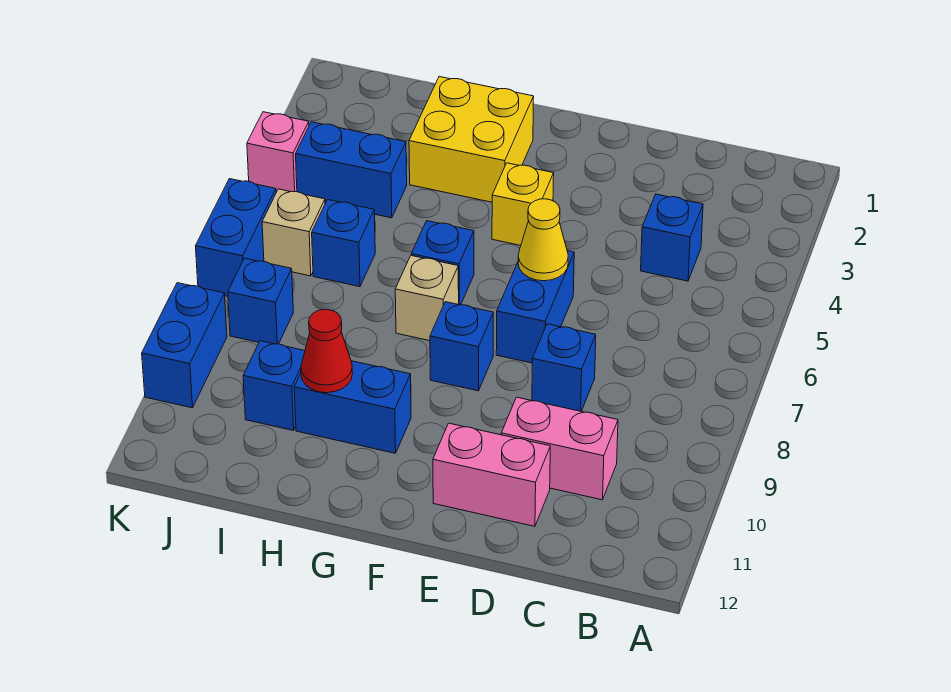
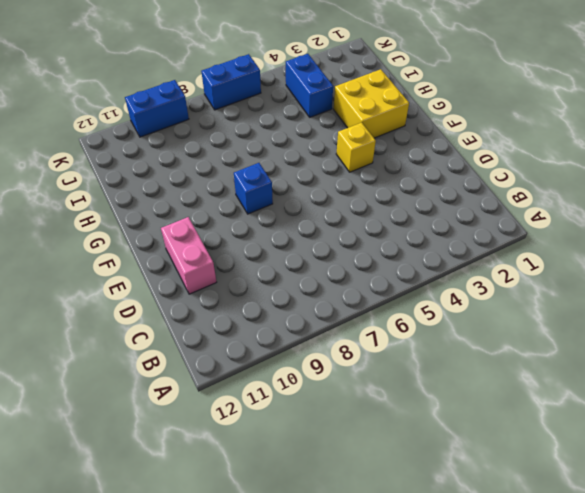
none -> blue 1x1 brick [641,194,703,281]
none -> pink 1x2 brick [501,397,618,500]
none -> blue 1x1 brick [532,324,596,411]

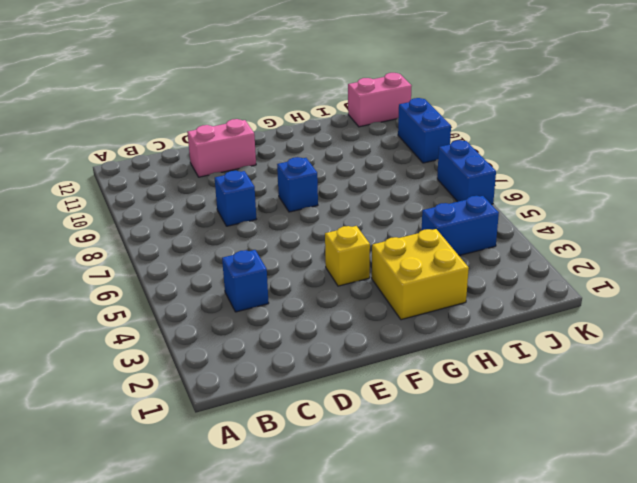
pink 1x2 brick [348,73,411,127] -> pink 1x2 brick moved to [501,397,618,500]
none -> blue 1x2 brick [496,251,574,363]
none -> blue 1x1 brick [411,221,474,305]
none -> tan 1x1 brick [395,256,459,341]

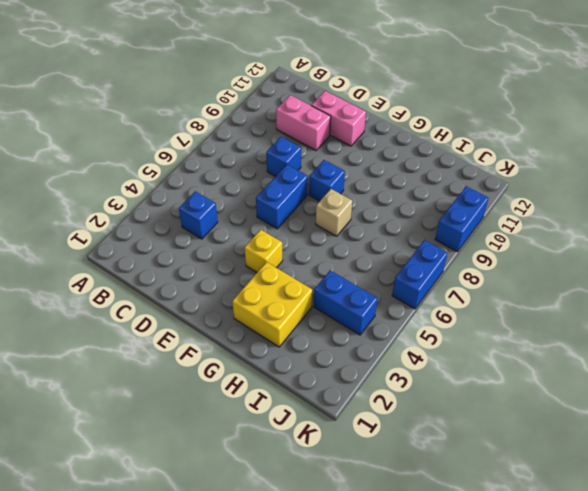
none -> blue 1x1 brick [411,221,474,305]
none -> blue 1x2 brick [294,361,411,453]
none -> blue 1x1 brick [312,200,375,287]

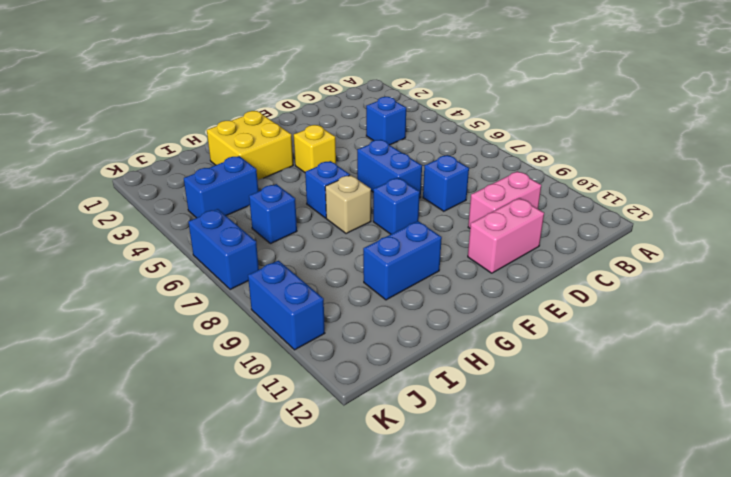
none -> blue 1x1 brick [243,341,305,431]
none -> tan 1x1 brick [262,189,325,276]
none -> blue 1x1 brick [228,258,293,344]

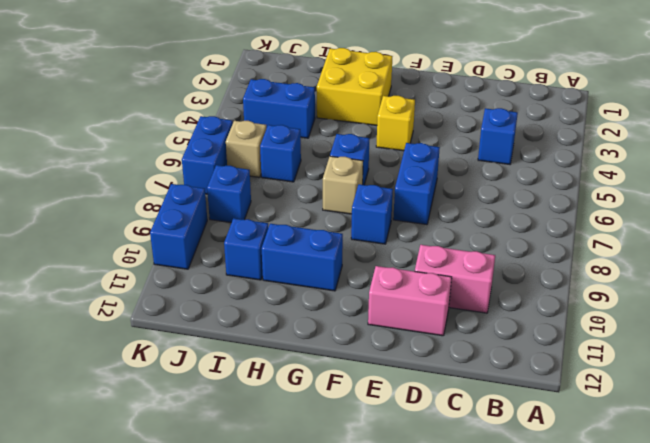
none -> blue 1x1 brick [532,324,596,411]
none -> pink 1x1 brick [247,112,309,192]
none -> yellow 1x1 cone [518,199,568,281]

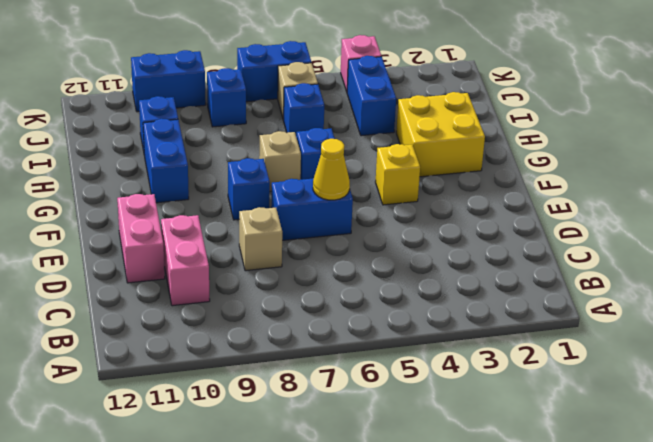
tan 1x1 brick [239,207,282,271] -> blue 1x1 brick [532,324,596,411]
none -> blue 1x1 brick [641,194,703,281]
none -> red 1x1 cone [301,309,353,393]

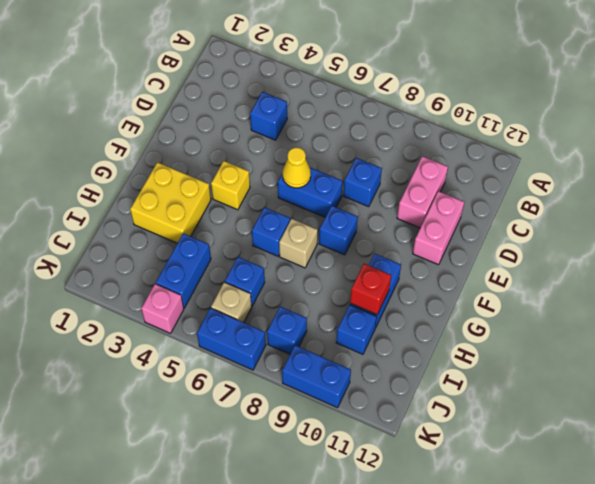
red 1x1 brick [350,264,391,315] -> red 1x1 cone [301,309,353,393]

